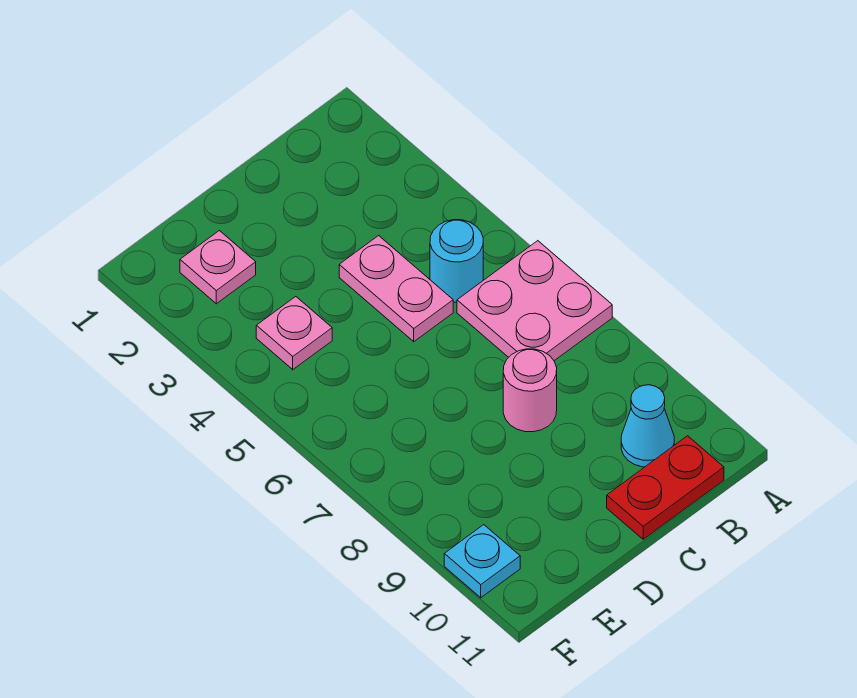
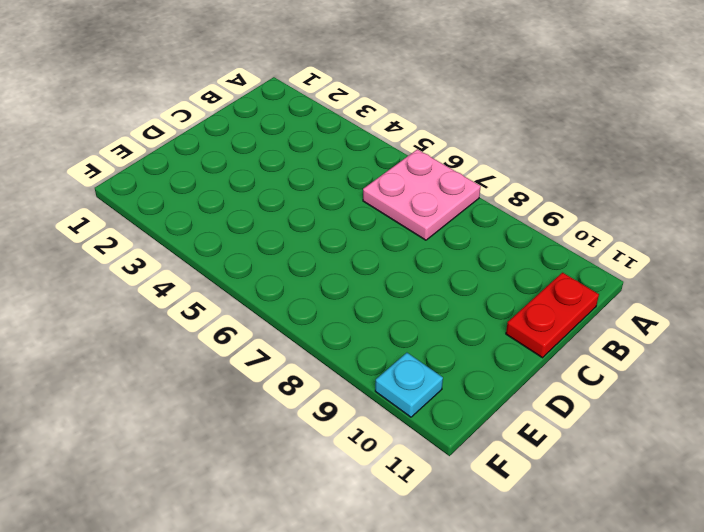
none -> cyan 1x1 round brick [430,220,483,302]
none -> cyan 1x1 cone [621,385,674,467]

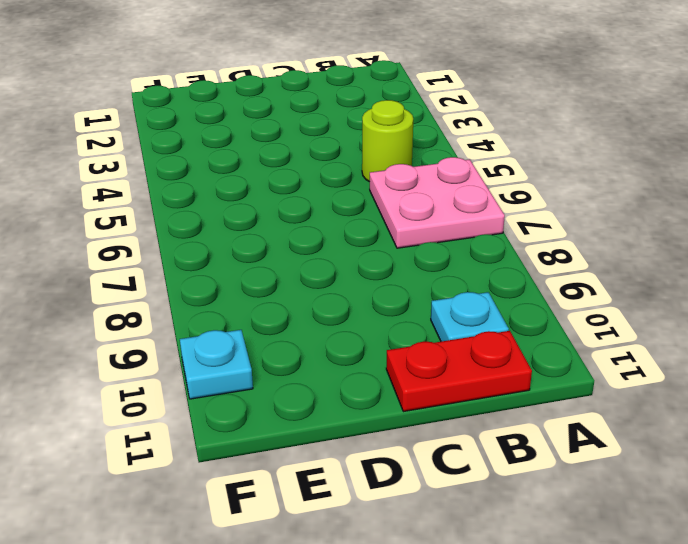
lime 1x1 round brick [362,100,413,182] -> cyan 1x1 round brick [430,220,483,302]
cyan 1x1 plate [431,292,509,342] -> cyan 1x1 cone [621,385,674,467]
none -> pink 1x2 plate [339,236,453,342]
none -> pink 1x1 round brick [503,349,557,432]

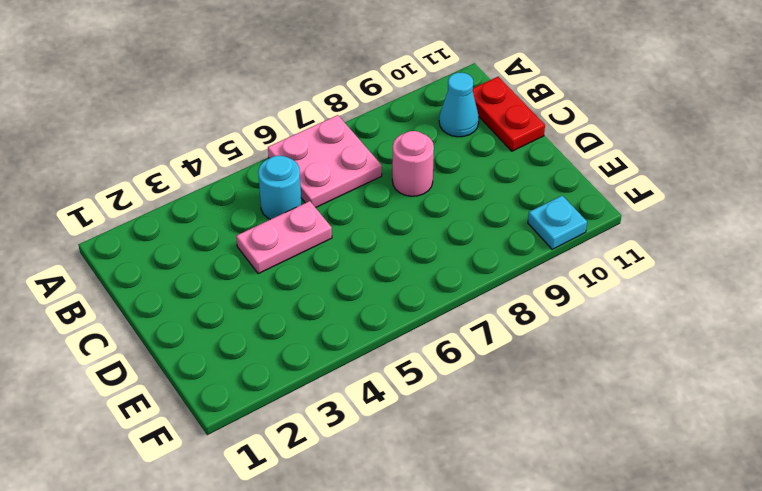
none -> pink 1x1 plate [180,231,256,304]
none -> pink 1x1 plate [256,297,332,370]

